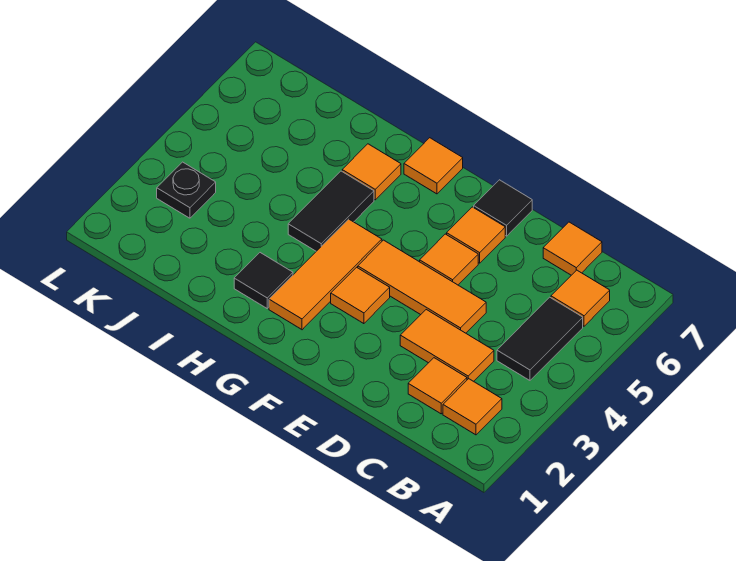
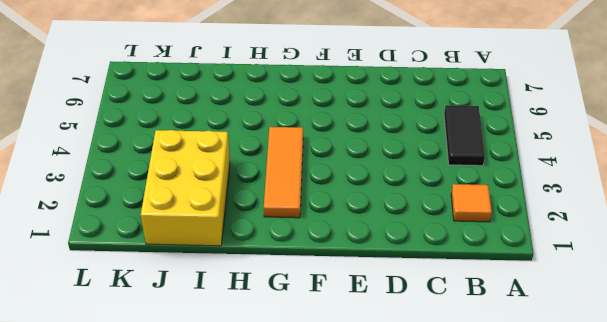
yellow 2x3 brick [141,130,230,246] -> none
none -> orange 1x1 tile [551,270,610,326]
none -> orange 1x1 tile [408,358,467,414]
none -> orange 1x2 tile [400,310,494,381]

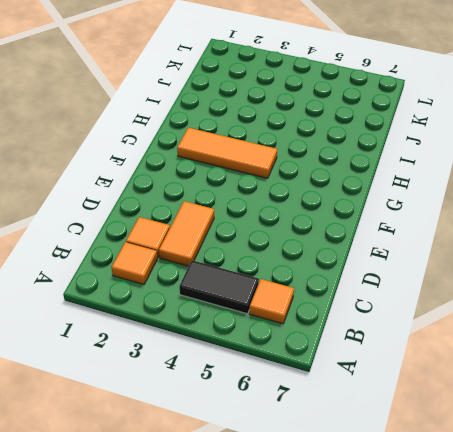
none -> orange 1x1 tile [543,222,602,275]
none -> orange 1x3 tile [358,240,486,333]
none -> orange 1x1 tile [420,234,478,285]

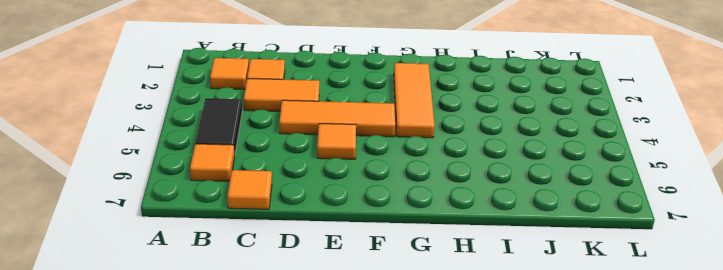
none -> orange 1x1 tile [447,207,505,263]
none -> black 1x1 tile [474,180,532,236]
none -> orange 1x1 tile [331,267,390,324]

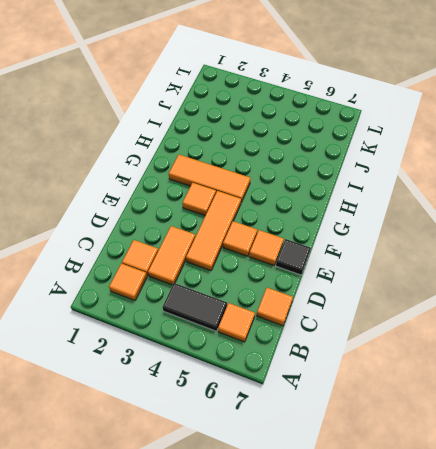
none -> orange 1x1 tile [404,138,463,194]
none -> black 1x1 tile [234,253,293,308]
none -> black 1x2 tile [288,171,374,251]

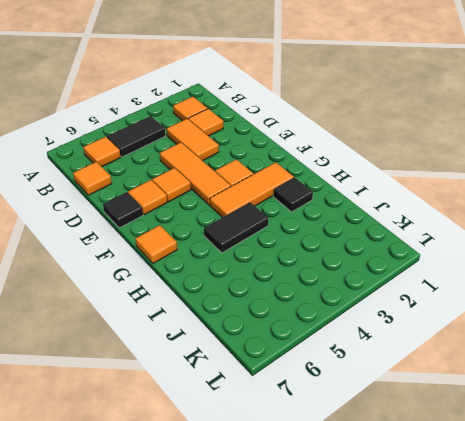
none -> orange 1x1 tile [342,144,401,200]
none -> black 1x1 plate [157,162,216,218]

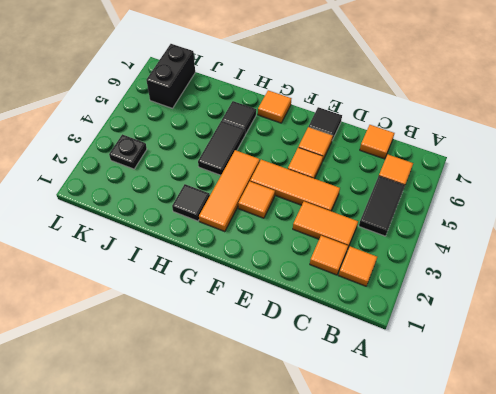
black 1x1 tile [222,101,256,134] -> orange 1x1 tile [342,144,401,200]
black 1x2 brick [146,44,195,108] -> none

